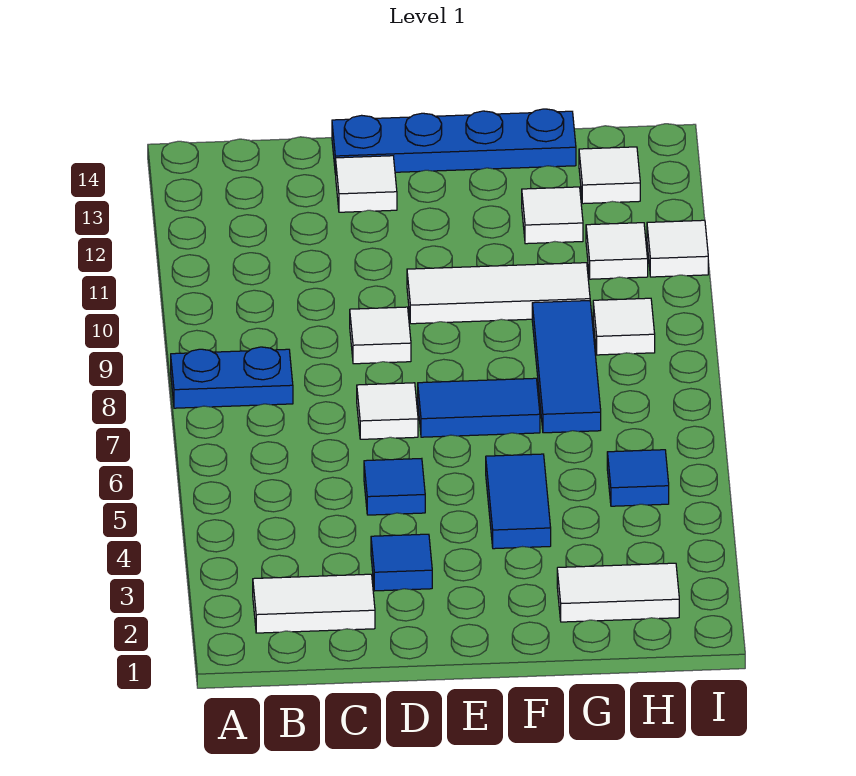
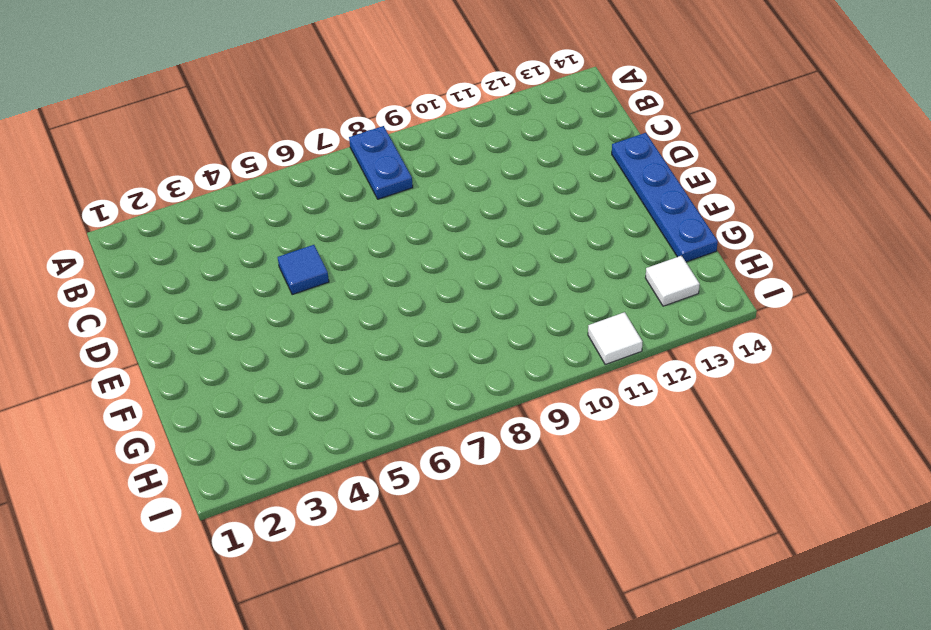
none -> white 1x2 tile [253,574,375,633]
none -> blue 1x1 tile [371,534,432,591]
none -> white 1x1 tile [357,383,418,439]

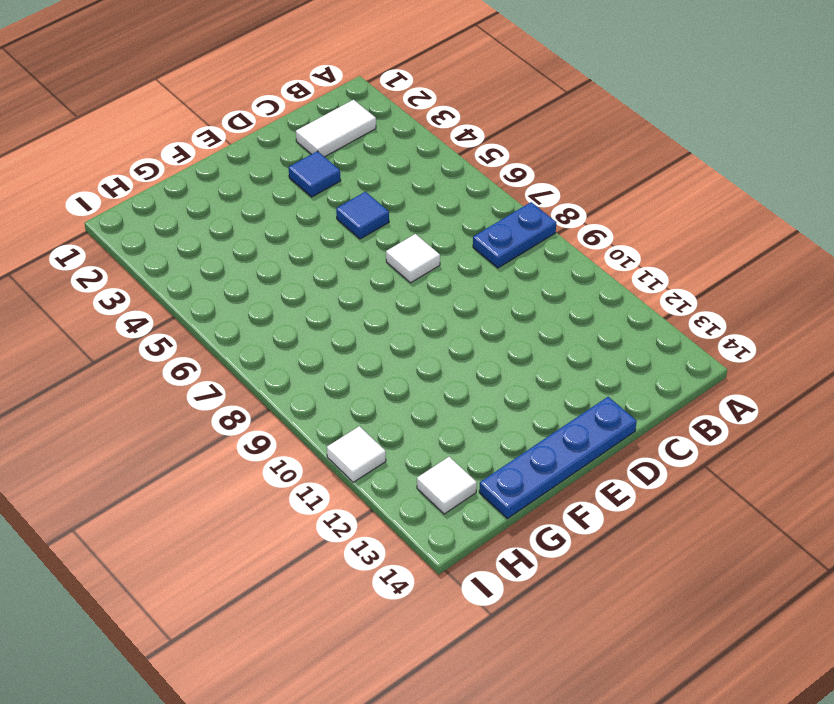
none -> white 1x1 tile [350,307,411,364]
none -> white 1x1 tile [336,156,397,212]
none -> blue 1x2 tile [418,378,540,437]

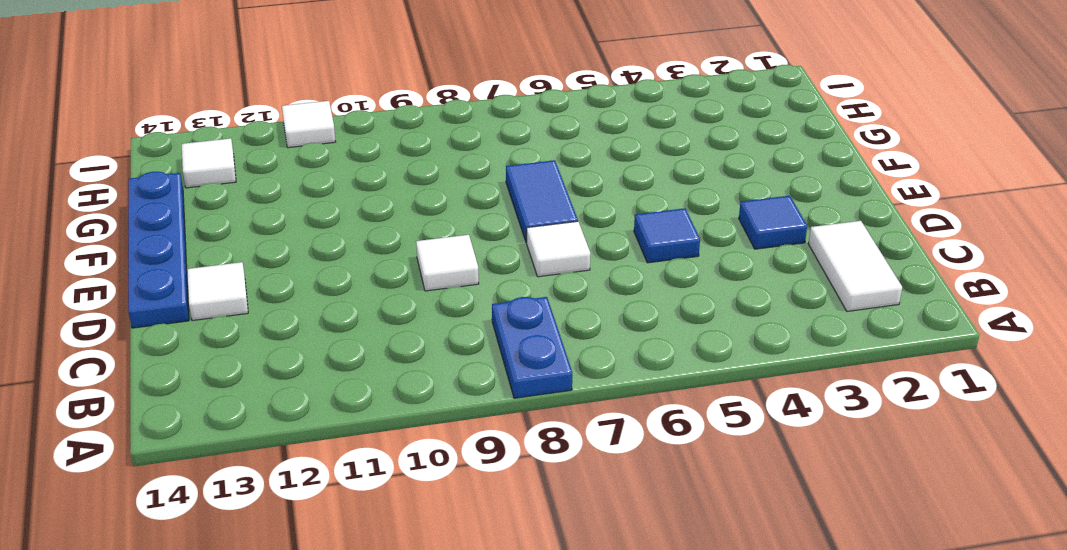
none -> white 1x3 tile [407,263,590,324]
none -> blue 1x2 tile [486,454,551,549]
none -> white 1x2 tile [557,563,679,622]

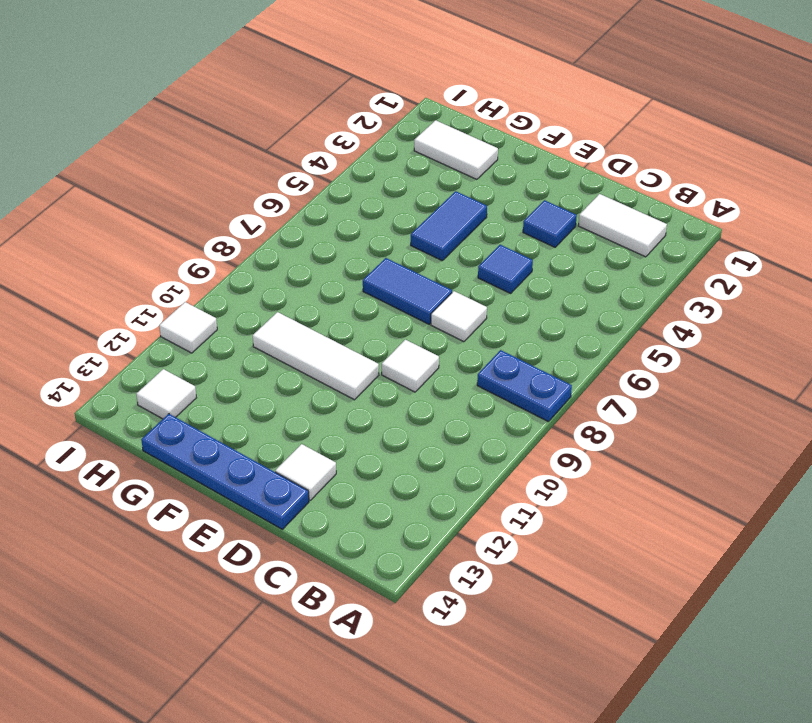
none -> blue 1x3 tile [532,301,601,433]
none -> white 1x1 tile [522,187,583,244]
none -> blue 1x1 tile [607,450,669,506]

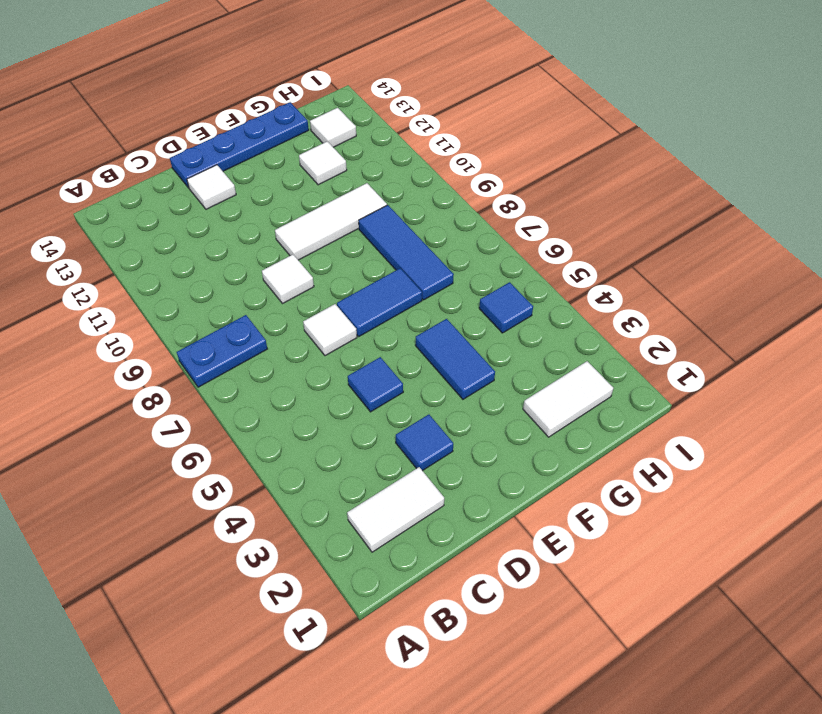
none -> white 1x1 tile [593,298,655,355]
none -> white 1x1 tile [586,223,648,279]
none -> white 1x1 tile [647,220,708,277]

